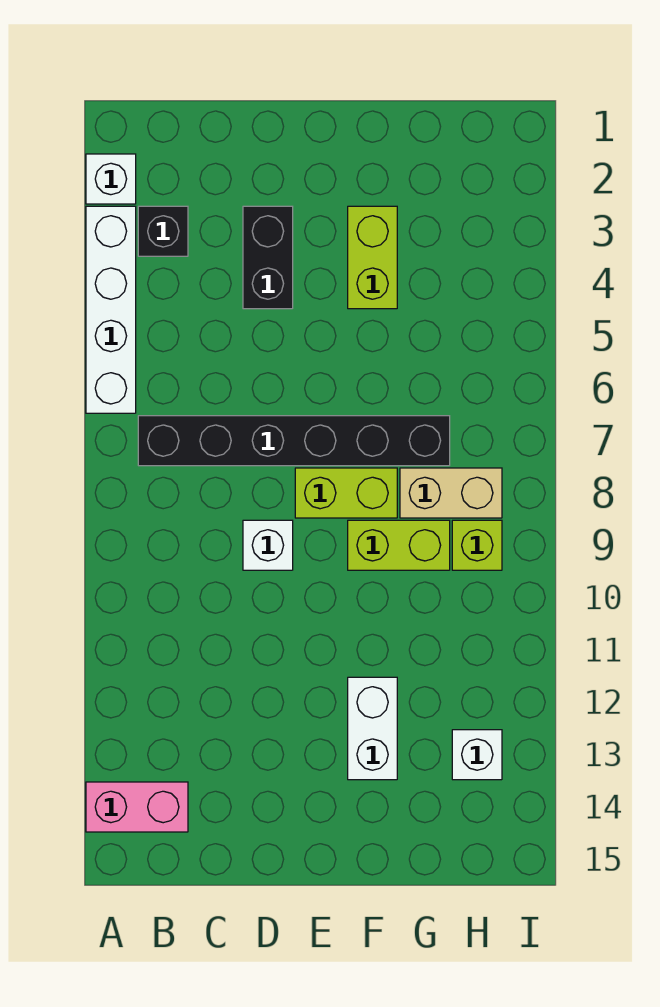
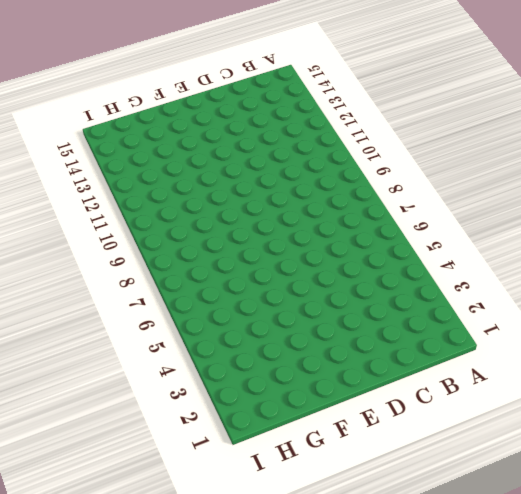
none -> white 1x1 brick [86,154,136,204]
none -> white 1x4 brick [86,206,136,413]
none -> pink 1x2 brick [86,782,188,832]

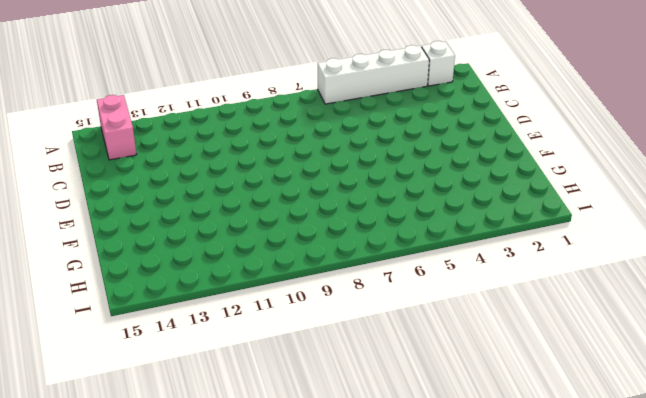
none -> black 1x1 brick [138,206,188,256]
none -> black 1x6 brick [138,416,450,466]
none -> black 1x2 brick [243,206,293,309]

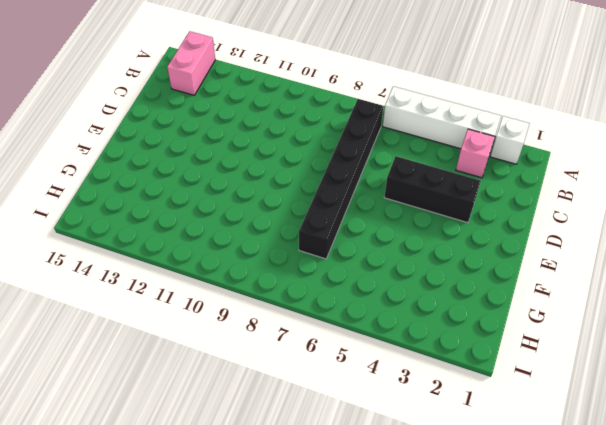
pink 1x1 brick [456,129,495,178] -> black 1x1 brick [138,206,188,256]
black 1x3 brick [384,156,481,223] -> black 1x2 brick [243,206,293,309]
none -> white 1x1 brick [243,520,293,570]
none -> lime 1x2 brick [295,468,397,518]
none -> lime 1x2 brick [348,206,397,309]

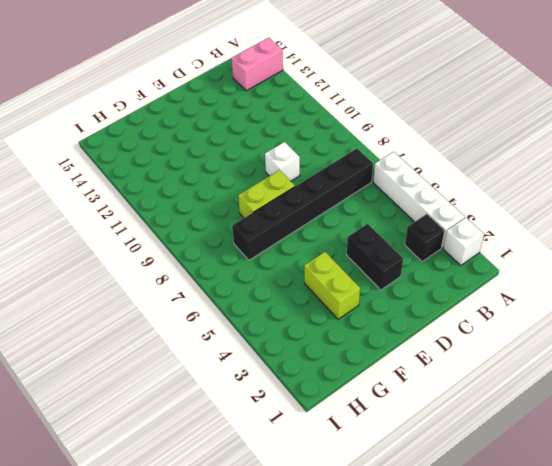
none -> lime 1x2 brick [348,520,450,570]
none -> white 1x2 brick [348,677,397,780]
none -> tan 1x2 brick [400,468,502,518]

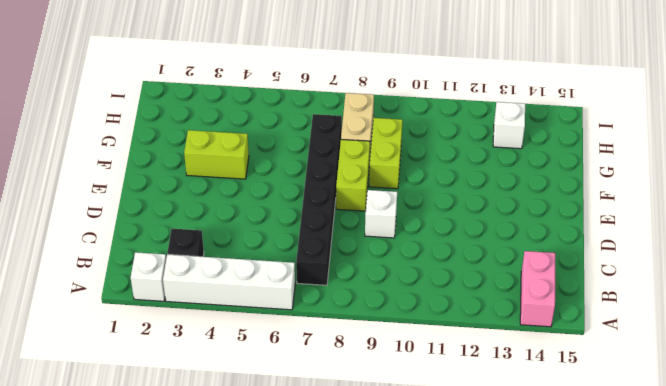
none -> black 1x2 brick [243,206,293,309]
none -> white 1x2 brick [348,677,397,780]
none -> lime 1x1 brick [452,520,502,570]

